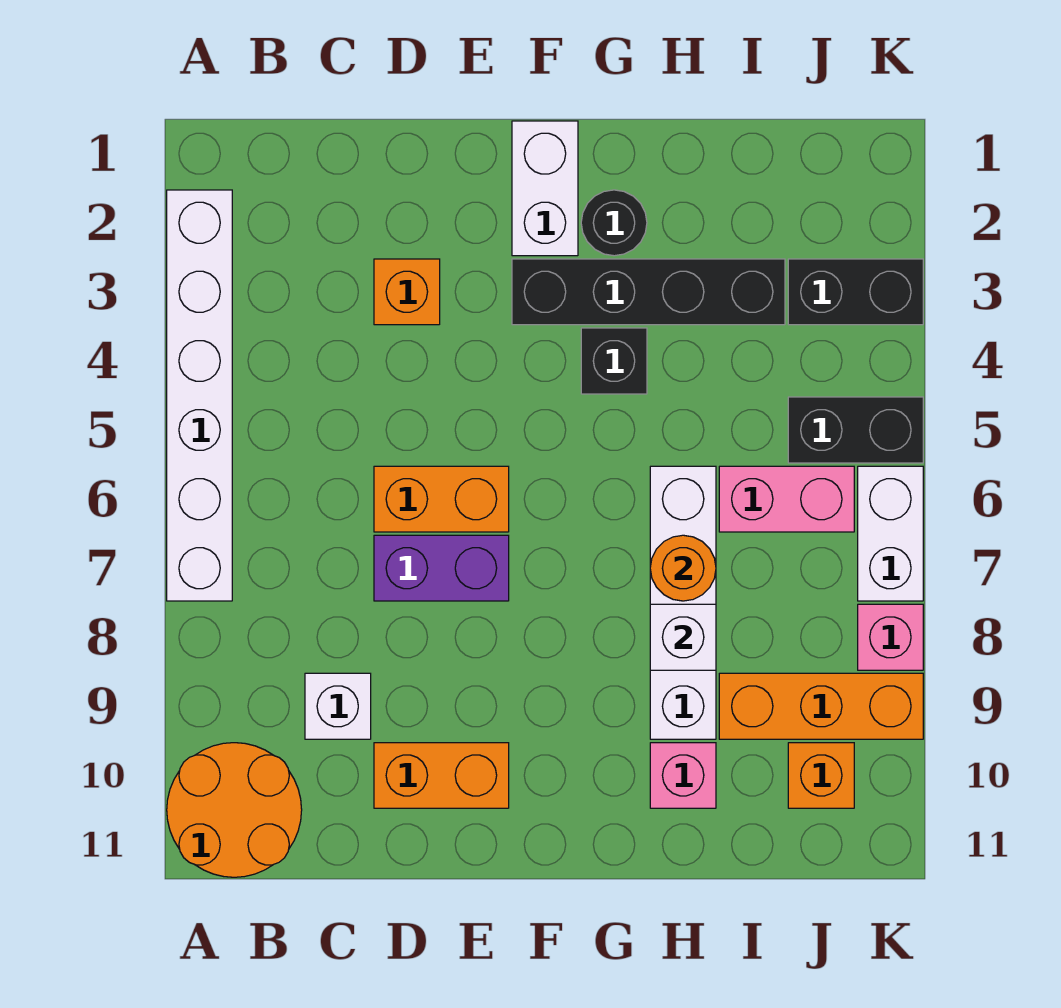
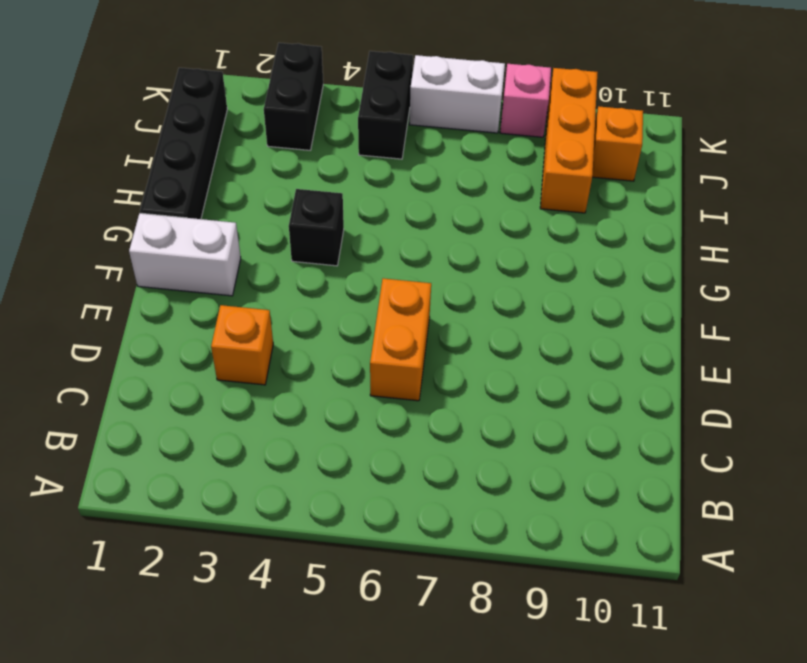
black 1x4 brick [140,68,227,219] -> black 1x4 brick moved to [512,259,785,325]
none -> white 1x6 brick [167,190,232,601]
none -> orange 2x2 round brick [167,743,302,877]
none -> white 1x1 brick [305,673,371,739]

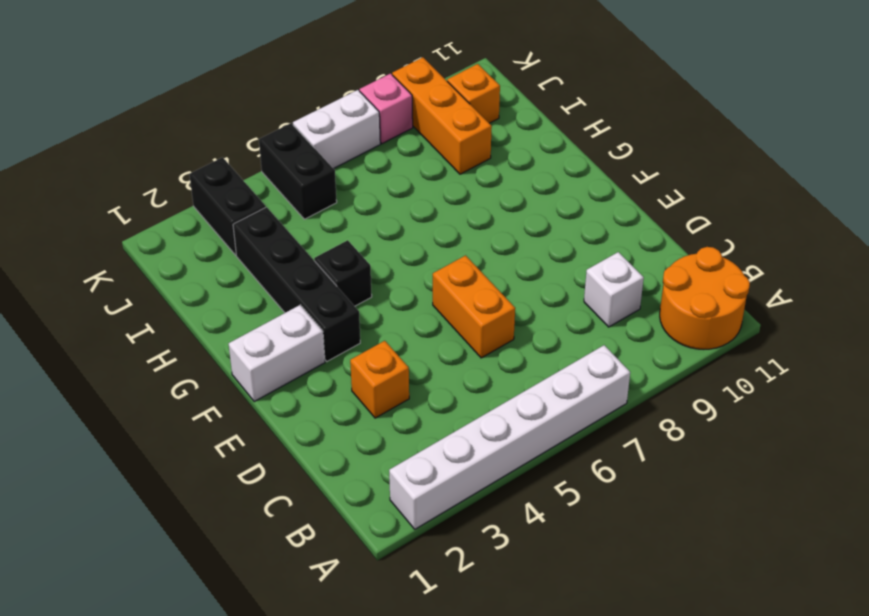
none -> purple 1x2 brick [374,535,509,601]
none -> orange 1x2 brick [374,743,509,808]
none -> black 1x1 round brick [581,190,647,256]

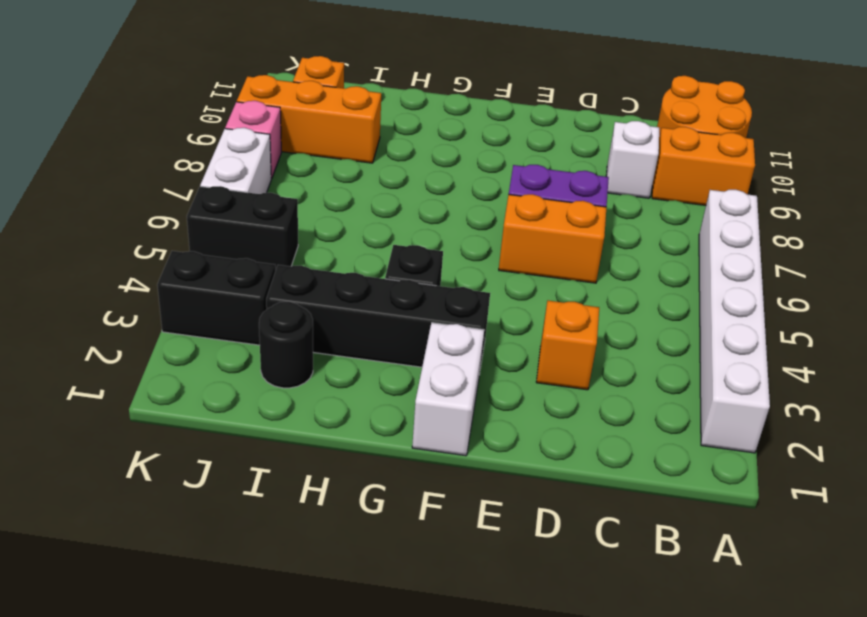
orange 1x2 brick [652,127,755,205] -> orange 1x2 brick moved to [374,743,509,808]
black 1x1 round brick [259,302,313,388] -> black 1x1 round brick moved to [581,190,647,256]
none -> white 1x4 brick [650,466,716,739]
none -> pink 1x1 brick [650,743,716,808]
none -> pink 1x2 brick [719,466,854,532]

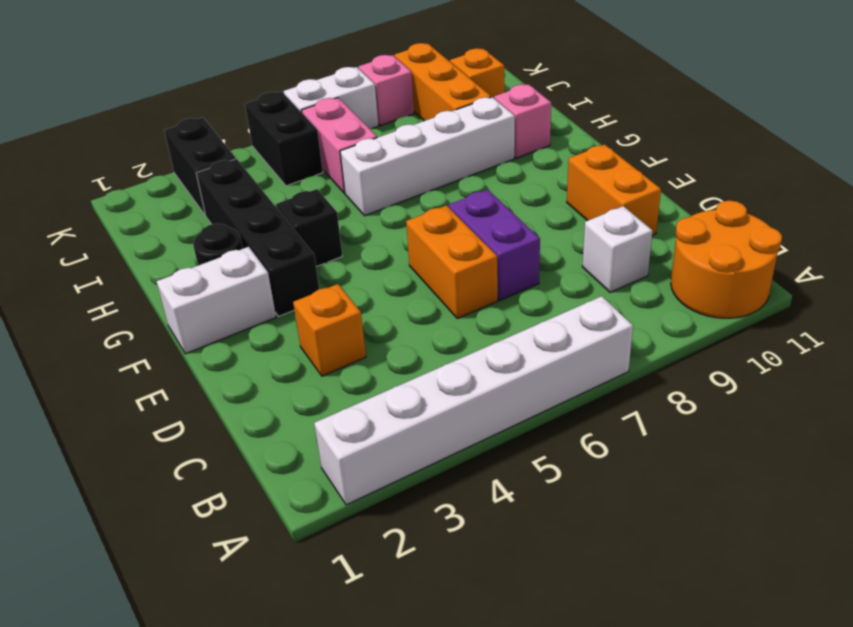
none -> orange 1x1 round brick [650,535,716,601]
none -> white 1x1 brick [650,604,716,670]

